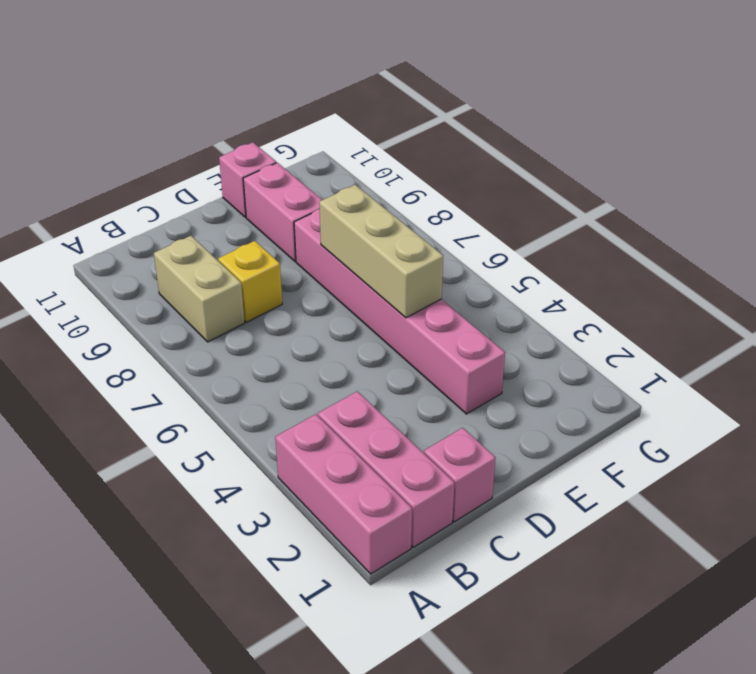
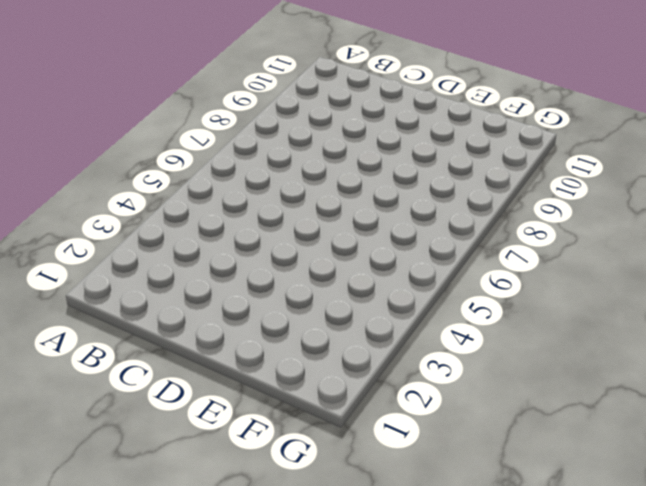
none -> pink 1x3 brick [275,414,412,574]
none -> pink 1x3 brick [318,391,455,548]

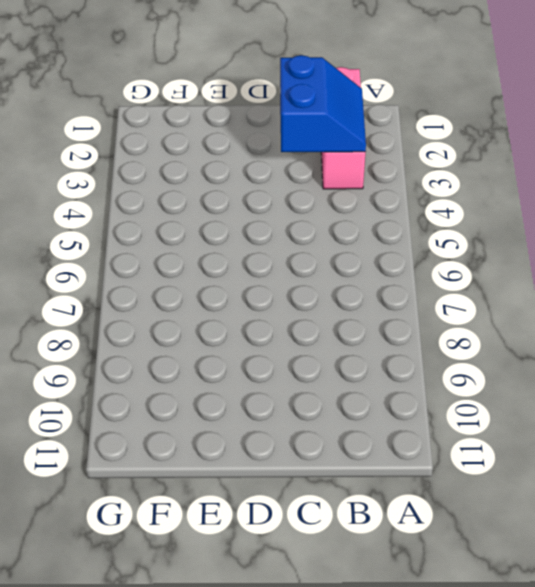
blue 2x2 slope [280,55,366,152] -> none
none -> pink 1x3 brick [275,414,412,574]
none -> tan 1x2 brick [154,236,245,342]

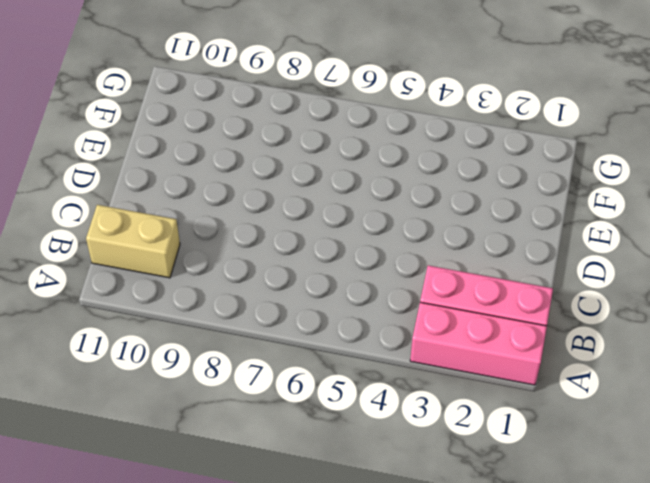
tan 1x2 brick [86,205,180,278] -> tan 1x2 brick moved to [154,236,245,342]
none -> pink 1x1 brick [424,428,496,522]
none -> yellow 1x1 brick [218,241,282,322]

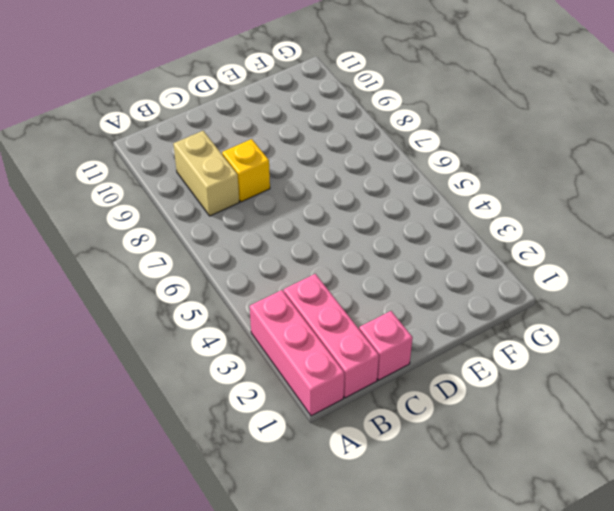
none -> pink 1x6 brick [294,209,505,414]
none -> pink 1x2 brick [243,163,322,261]

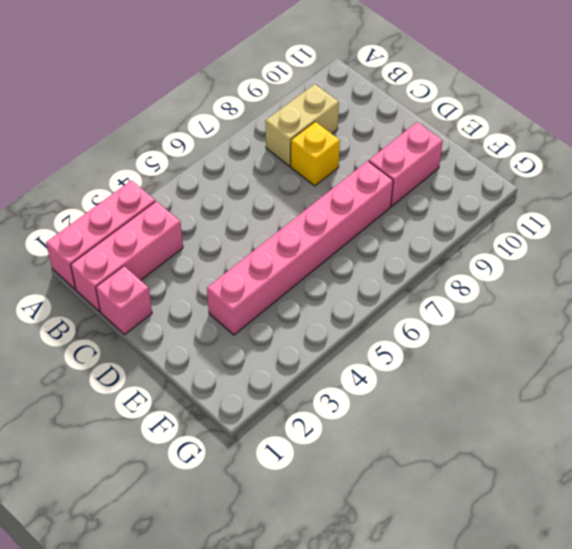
none -> pink 1x1 brick [219,142,276,217]
none -> tan 1x3 brick [319,185,443,318]

